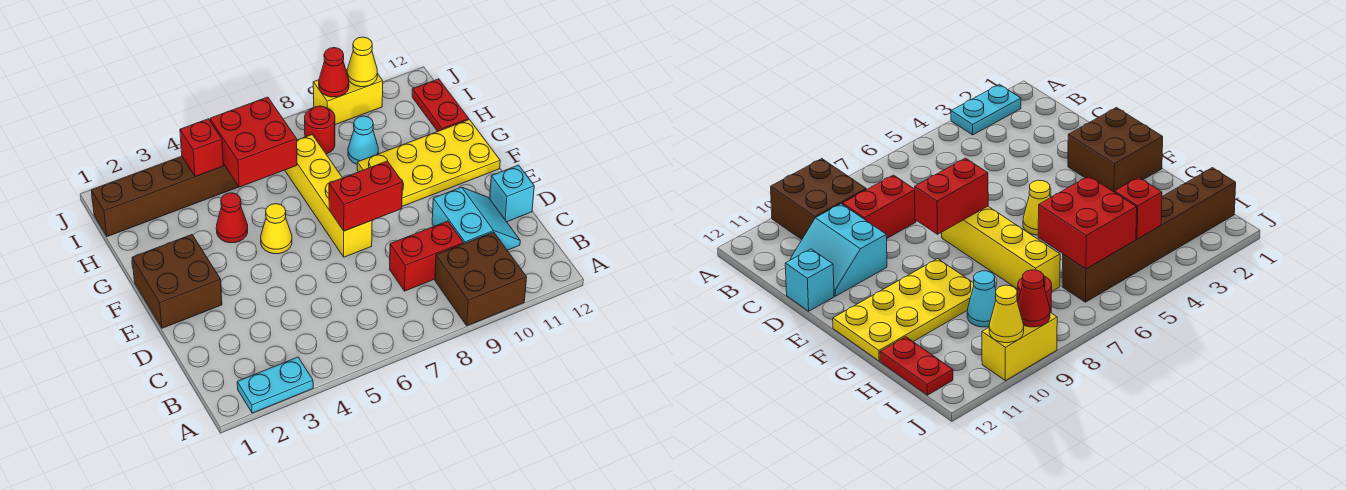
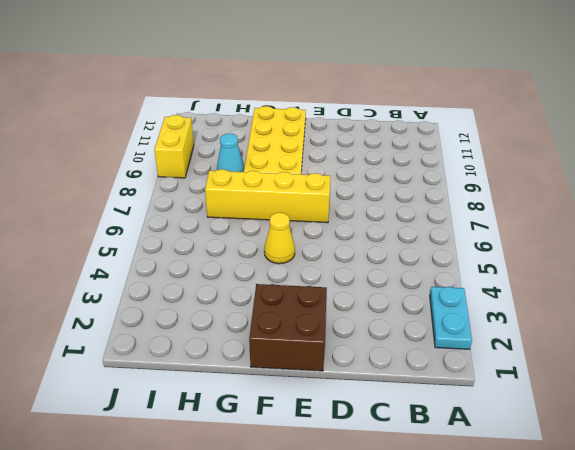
none -> brown 2x2 brick [435,232,527,326]
none -> red 1x2 brick [389,221,463,291]
none -> cyan 2x2 slope [432,187,520,250]

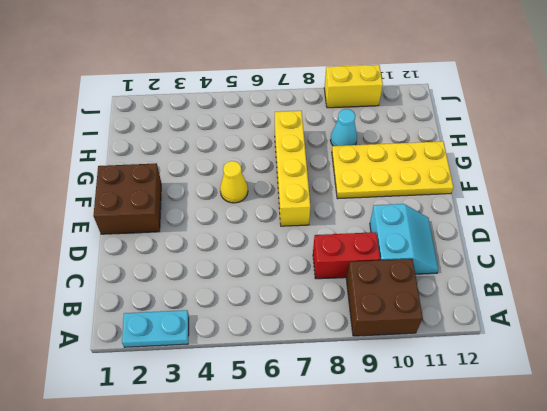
none -> cyan 1x1 brick [490,165,534,222]
none -> red 1x1 cone [216,193,248,243]
none -> red 1x2 plate [412,79,469,131]

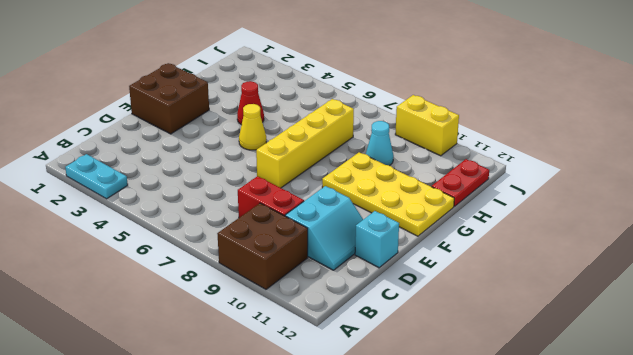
none -> brown 1x6 brick [91,156,239,237]
none -> red 1x1 round brick [305,106,335,154]
none -> red 1x2 brick [329,161,403,231]

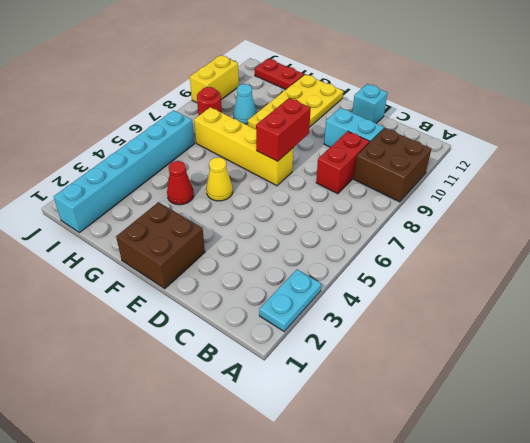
cyan 1x6 brick [54,110,194,233] -> brown 1x6 brick [91,156,239,237]
none -> red 2x2 brick [210,97,297,187]
none -> red 1x1 brick [180,119,223,177]
none -> red 1x1 cone [319,48,349,97]

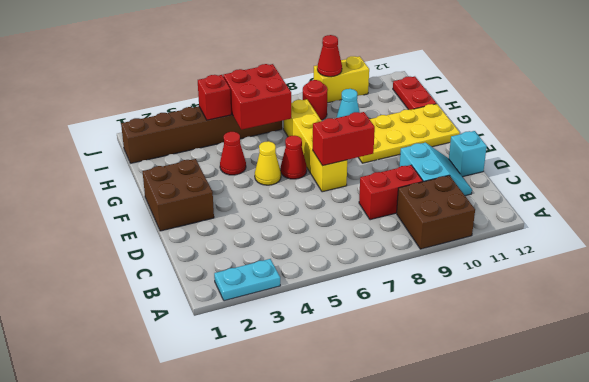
red 1x1 cone [281,136,307,179] -> none
none -> yellow 1x1 cone [347,37,377,87]

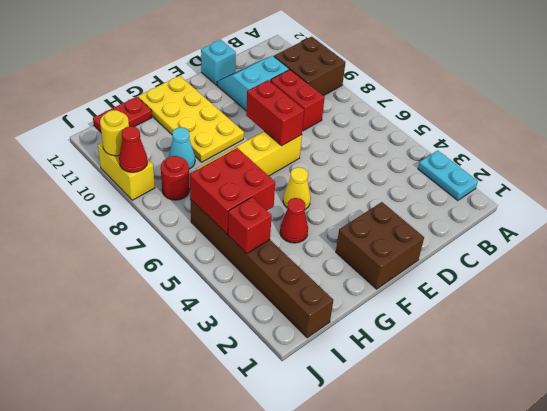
yellow 1x1 round brick [100,110,129,156] -> yellow 1x1 cone [347,37,377,87]

